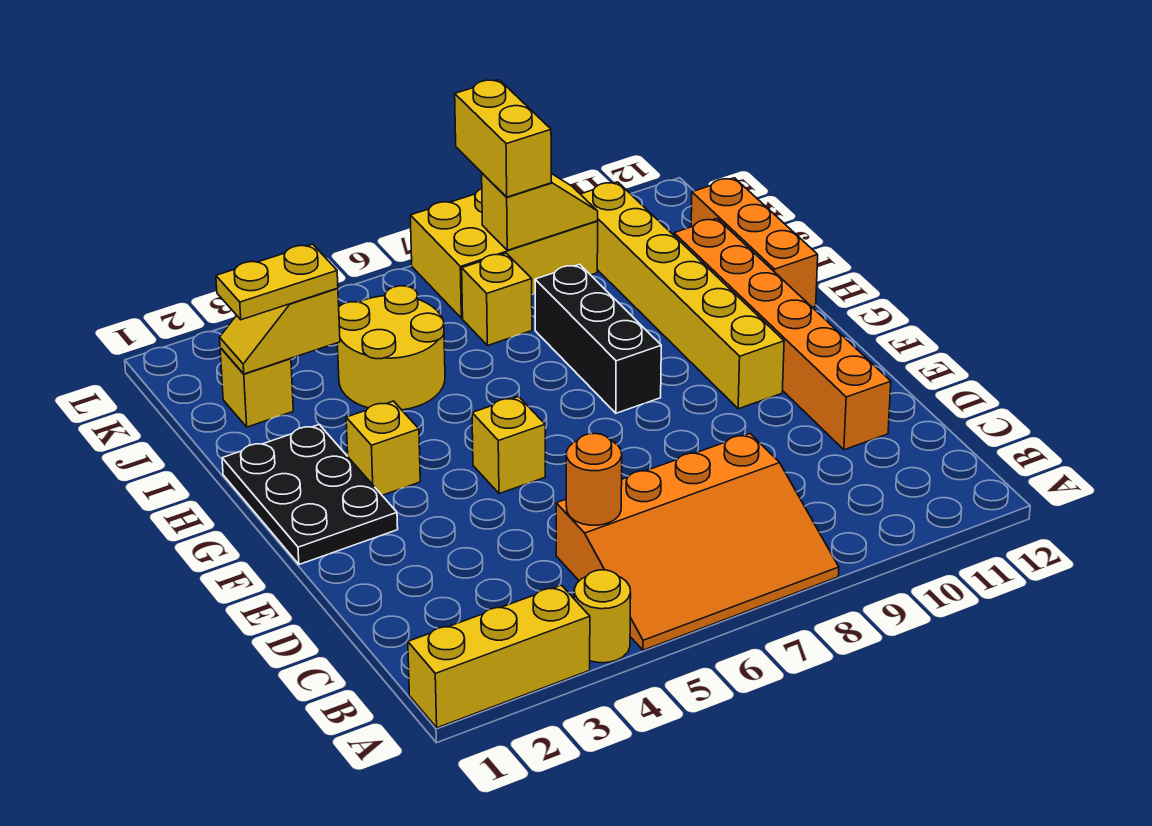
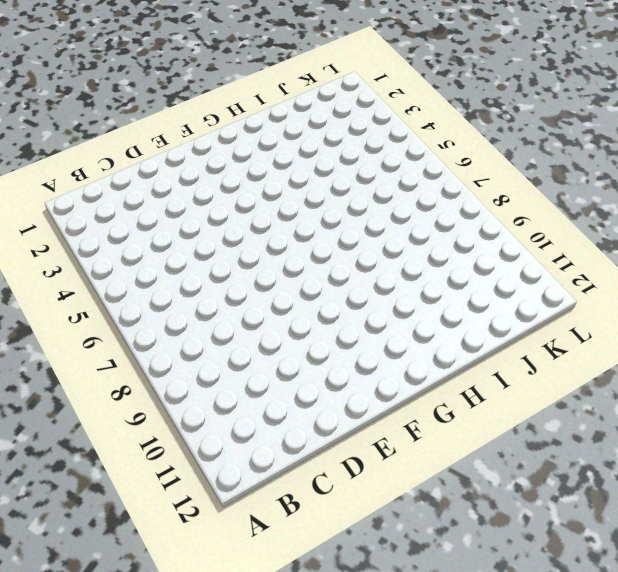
none -> yellow 1x3 brick [408,585,590,728]
none -> yellow 1x1 round brick [574,570,631,663]
none -> orange 3x4 slope [556,434,839,650]

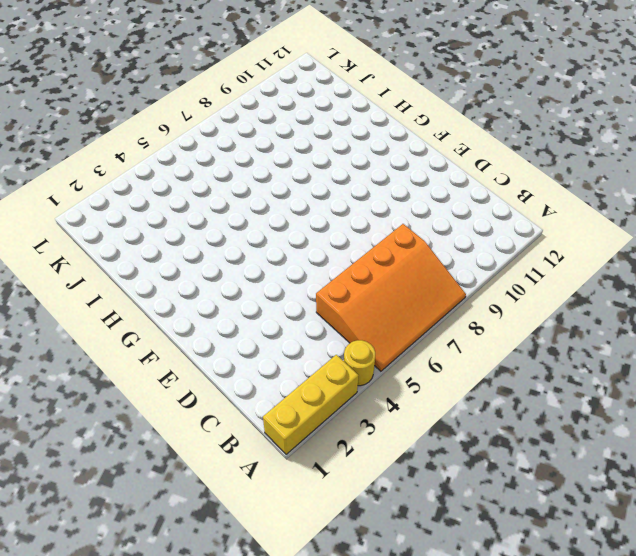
none -> orange 1x6 brick [674,219,891,450]
none -> black 2x3 plate [222,425,398,564]
none -> yellow 1x1 brick [472,397,545,494]

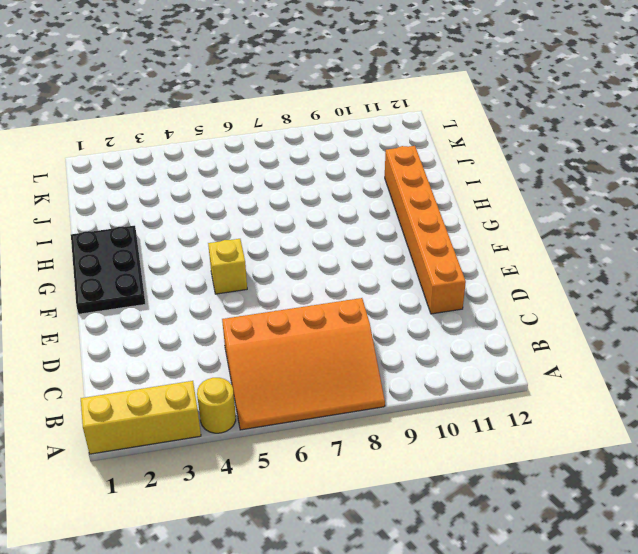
none -> yellow 1x6 brick [581,182,784,409]
none -> yellow 1x1 brick [346,401,420,495]
none -> black 1x3 brick [535,264,661,413]

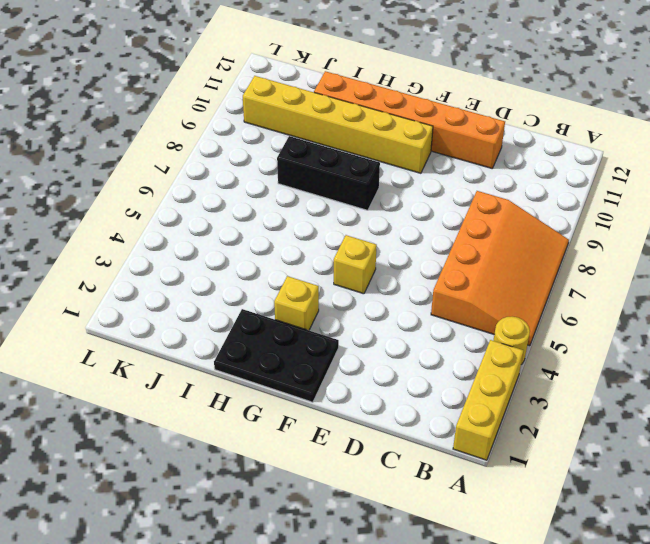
none -> orange 1x3 brick [691,178,818,307]
none -> yellow 2x2 round brick [337,286,445,410]
none -> yellow 1x1 brick [220,348,293,427]

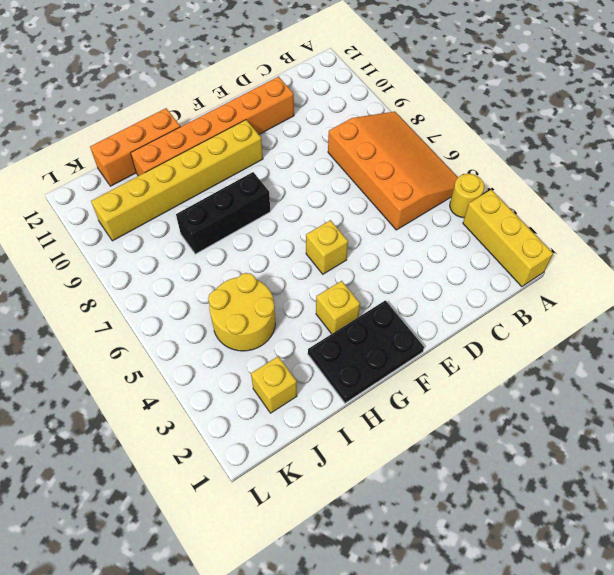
none -> yellow 1x1 brick [462,253,532,346]
none -> yellow 2x3 brick [410,189,598,318]
none -> orange 1x1 round brick [566,434,622,525]

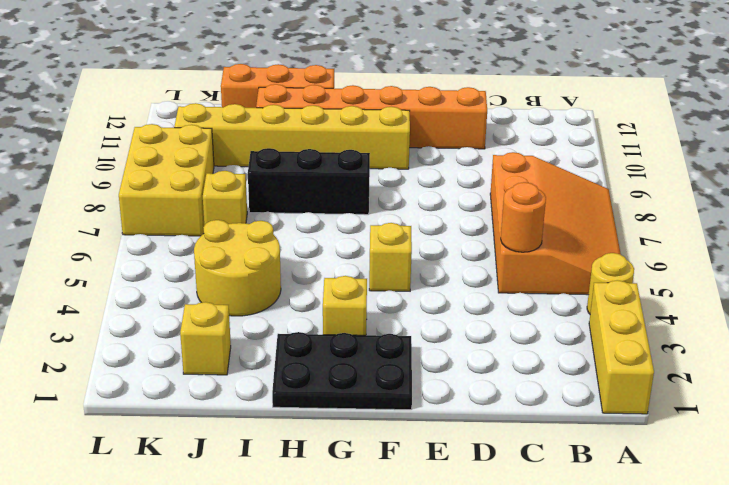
none -> yellow 1x2 slope [220,288,340,374]
none -> yellow 1x2 slope [482,173,598,250]
none -> yellow 1x2 plate [216,244,338,320]

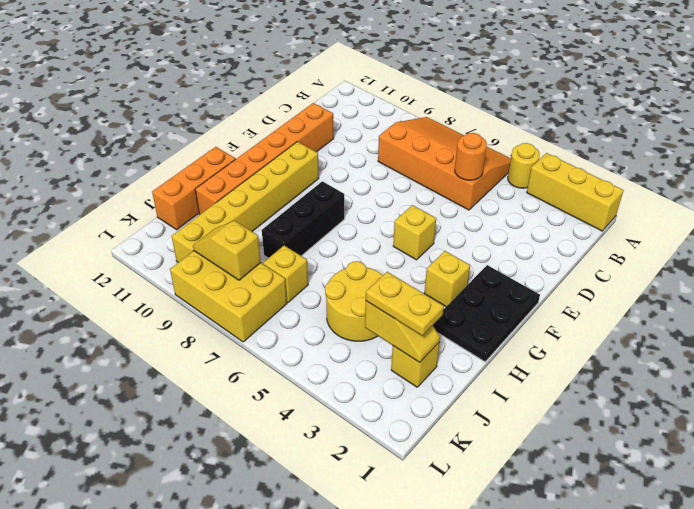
none -> yellow 1x2 brick [455,80,551,197]

